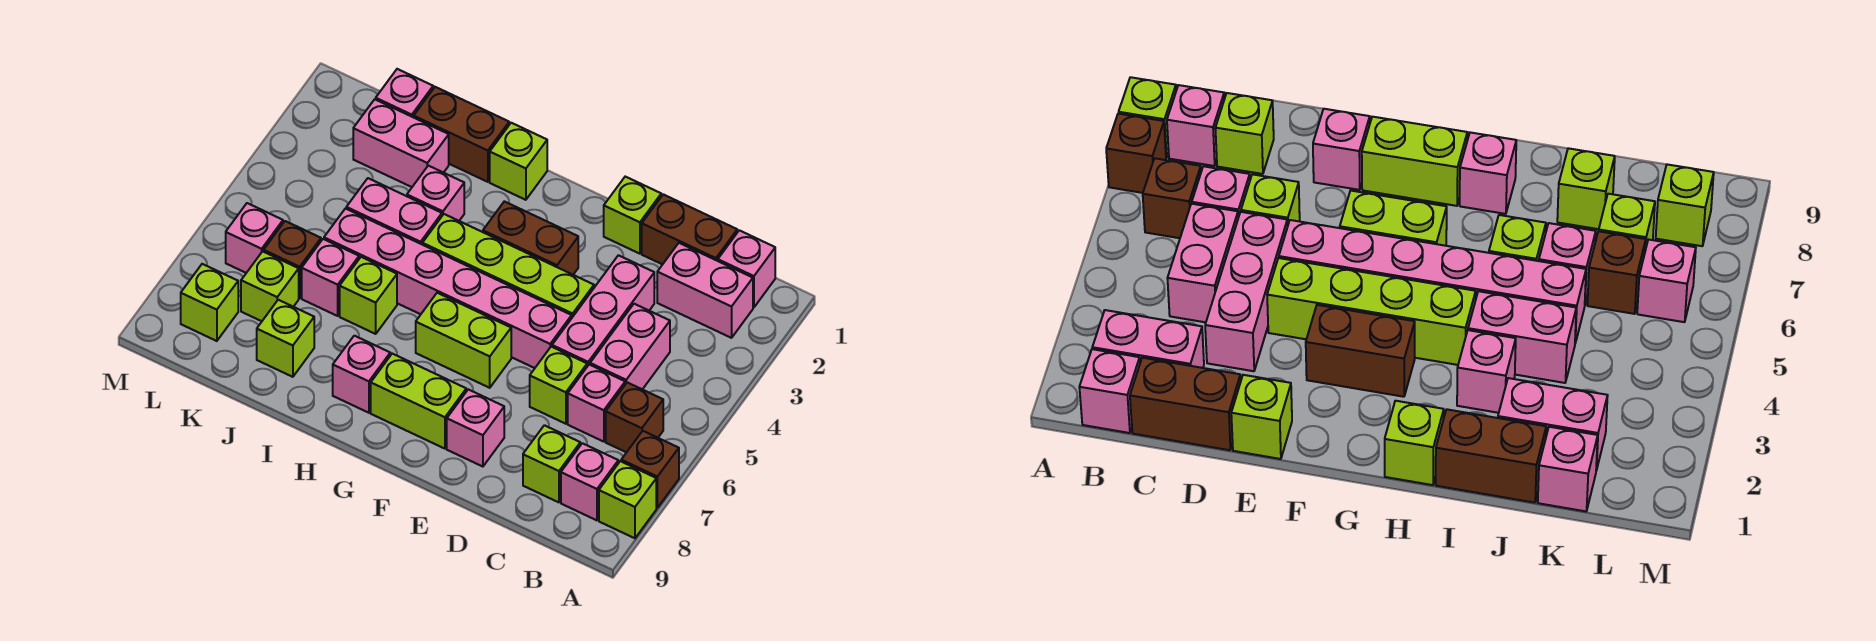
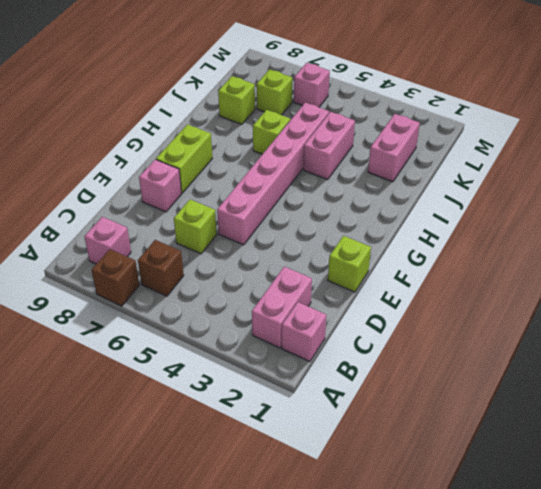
none -> lime 1x1 brick [599,461,656,538]
none -> brown 1x2 brick [642,194,737,265]
none -> pink 1x2 brick [590,304,670,389]
none -> pink 1x1 brick [568,365,625,442]

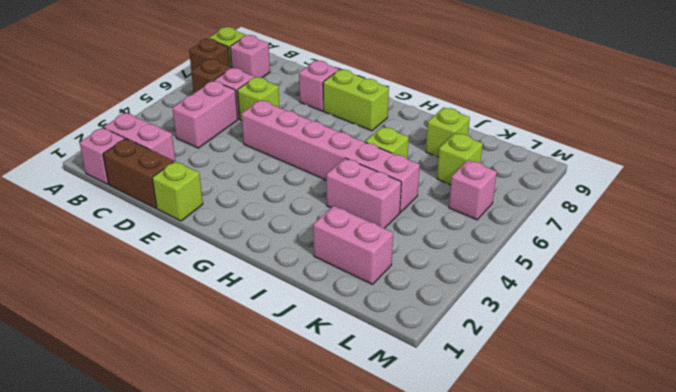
none -> lime 1x1 brick [523,425,580,502]
none -> pink 1x3 brick [552,255,654,366]
none -> lime 1x4 brick [422,214,594,317]
none -> brown 1x2 brick [483,201,578,275]

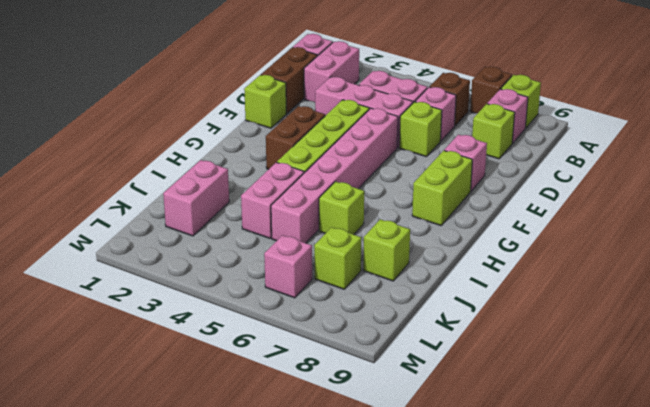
none -> lime 1x2 brick [416,293,511,388]
none -> lime 1x1 brick [490,123,547,200]
none -> pink 1x1 brick [333,336,390,413]
none -> brown 1x2 brick [414,87,509,182]

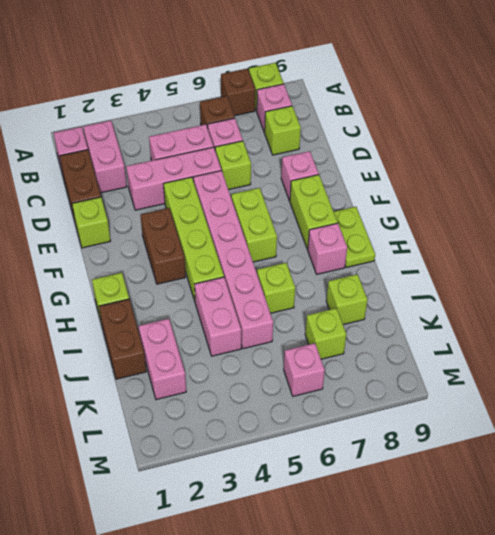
lime 1x2 plate [334,207,375,267] -> none
none -> pink 1x1 brick [407,166,464,221]
none -> pink 1x1 brick [302,239,359,316]
none -> pink 1x1 brick [376,69,433,117]
none -> brown 1x1 brick [264,221,321,298]

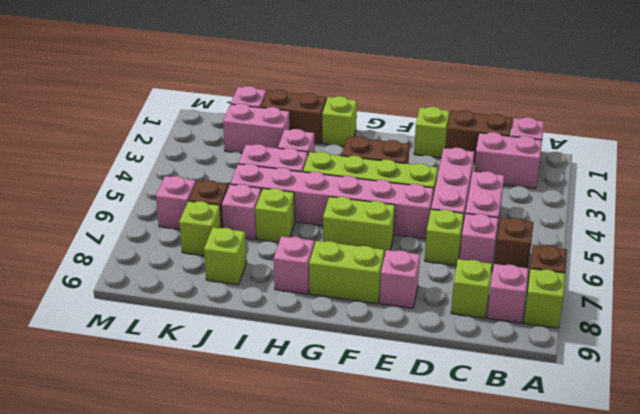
none -> lime 1x1 brick [181,264,238,341]

